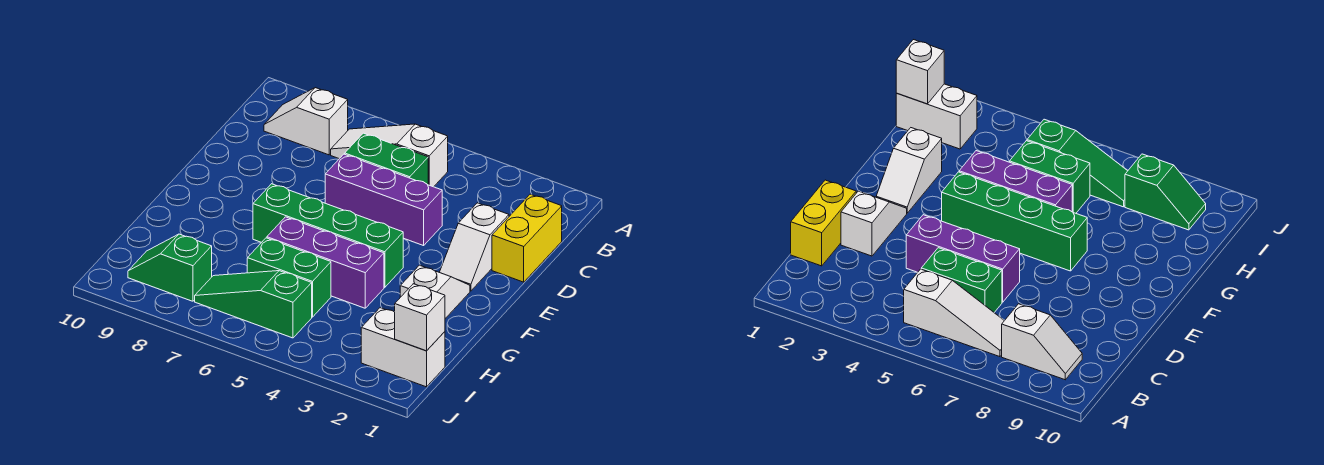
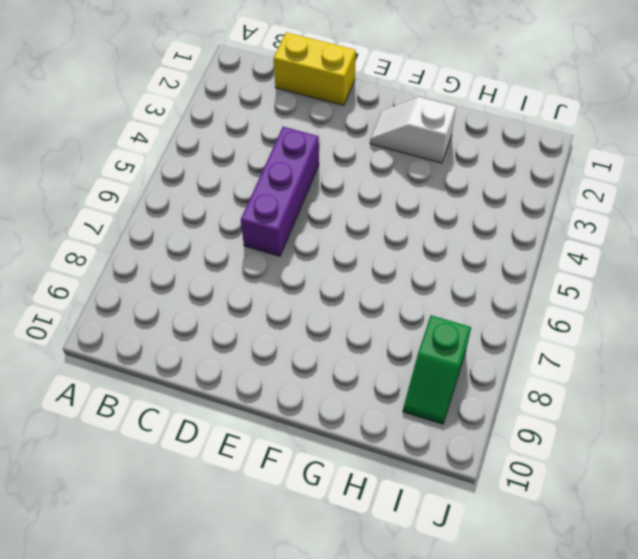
none -> white 1x3 slope [331,124,448,187]
none -> white 1x2 slope [264,88,348,155]
none -> green 1x2 brick [345,133,428,185]

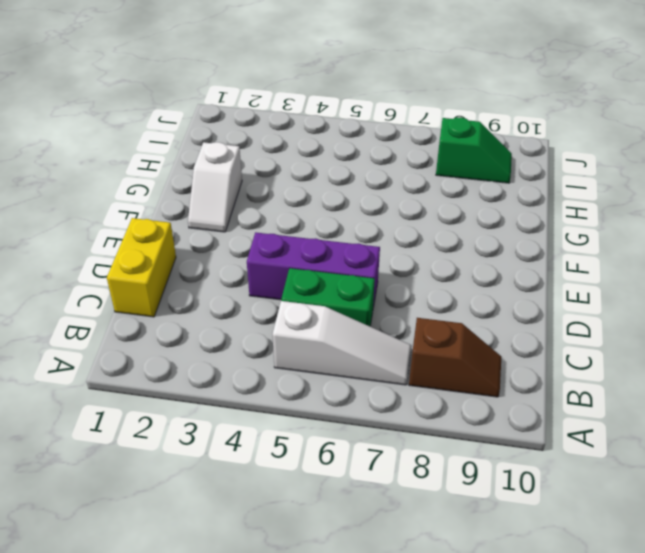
brown 1x2 slope [409,318,501,397] -> white 1x2 slope [264,88,348,155]
none -> white 1x2 slope [440,203,509,291]
none -> green 1x4 brick [253,184,404,287]
none -> purple 1x3 brick [267,217,384,308]

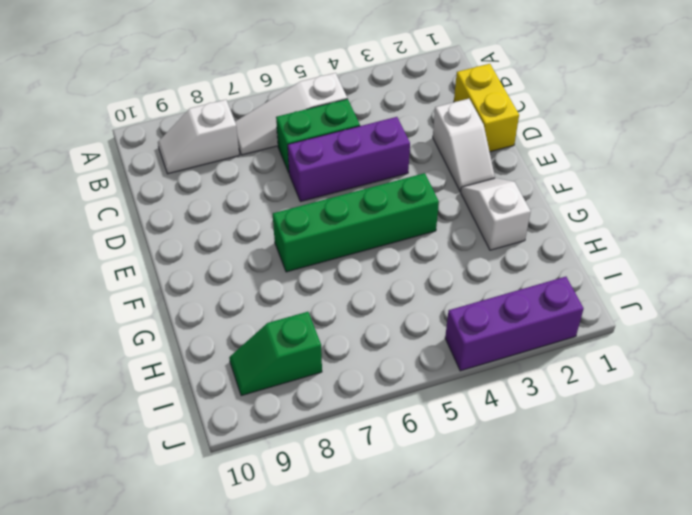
purple 1x3 brick [445,277,584,371] -> purple 1x3 brick moved to [267,217,384,308]
none -> green 1x2 brick [247,238,331,317]
none -> white 1x2 brick [361,308,445,387]
none -> green 1x3 slope [195,271,312,338]

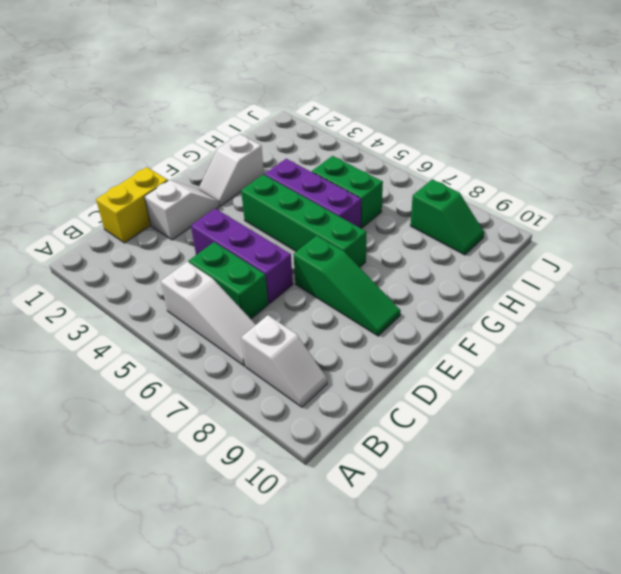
green 1x3 slope [293,236,401,336] -> green 1x3 slope moved to [195,271,312,338]
none -> white 1x2 brick [361,308,445,387]
none -> white 1x1 brick [395,284,445,351]

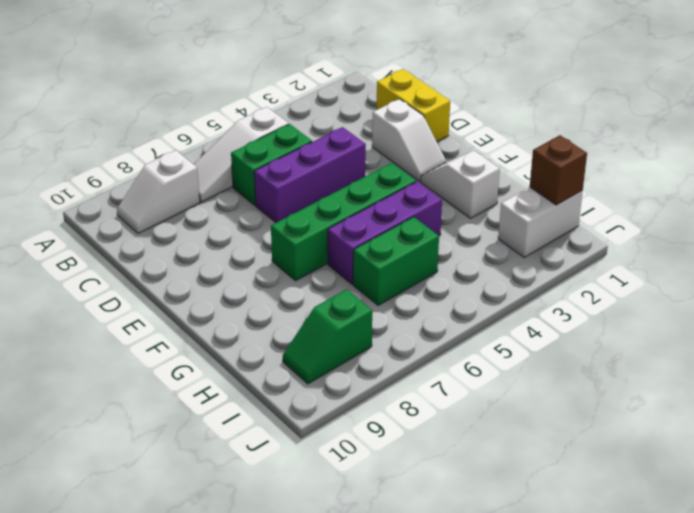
brown 1x1 brick [530,135,587,205] -> white 1x1 brick [395,284,445,351]
none -> green 1x3 slope [195,271,312,338]

